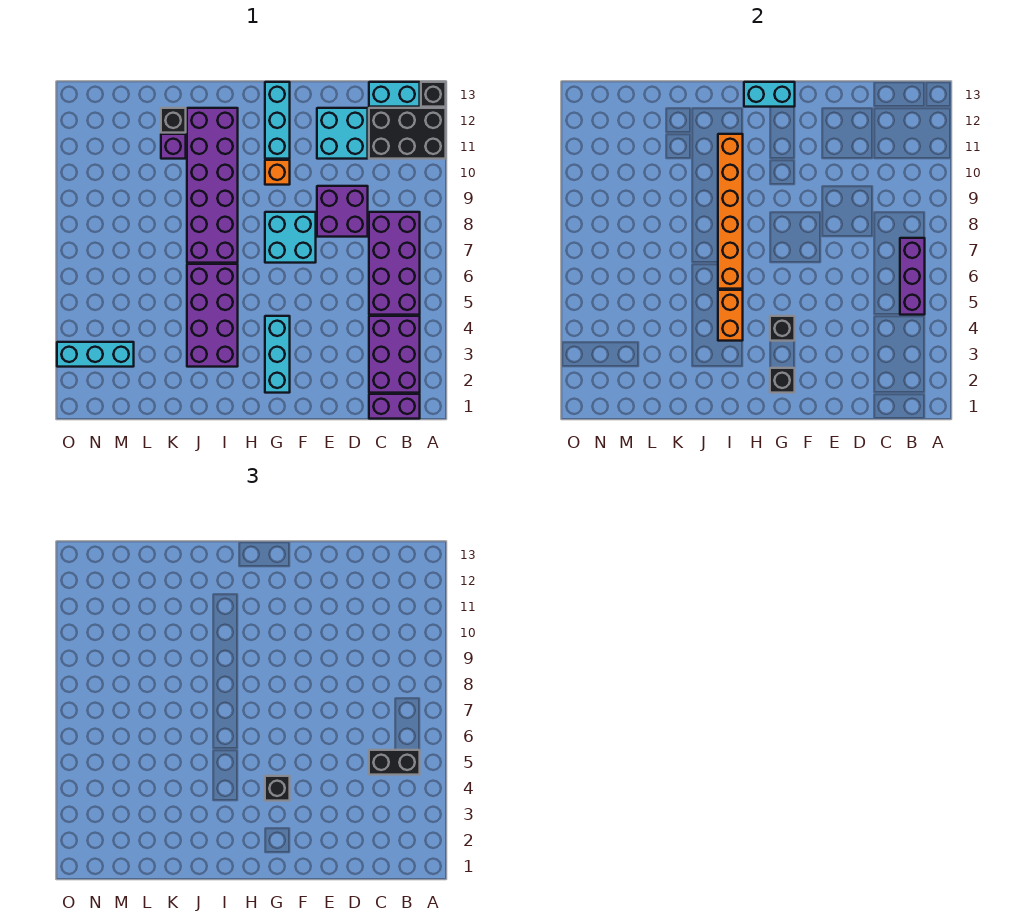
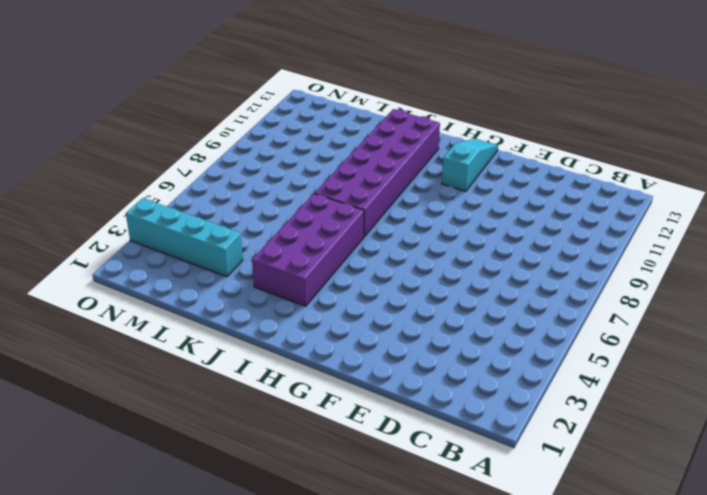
cyan 1x3 slope [442,139,498,191] -> cyan 1x3 brick [265,82,290,159]
cyan 1x4 brick [126,198,243,277] -> cyan 1x3 brick [57,342,134,367]
none -> black 2x3 brick [369,108,446,159]
none -> black 1x1 brick [421,82,446,107]
none -> purple 1x2 brick [369,394,420,419]

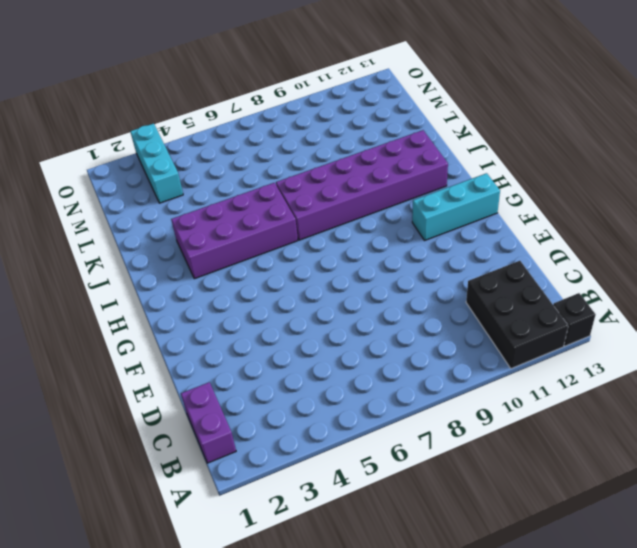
none -> purple 2x3 brick [369,316,420,393]
none -> purple 2x4 brick [369,212,420,315]
none -> cyan 1x2 brick [369,82,420,107]

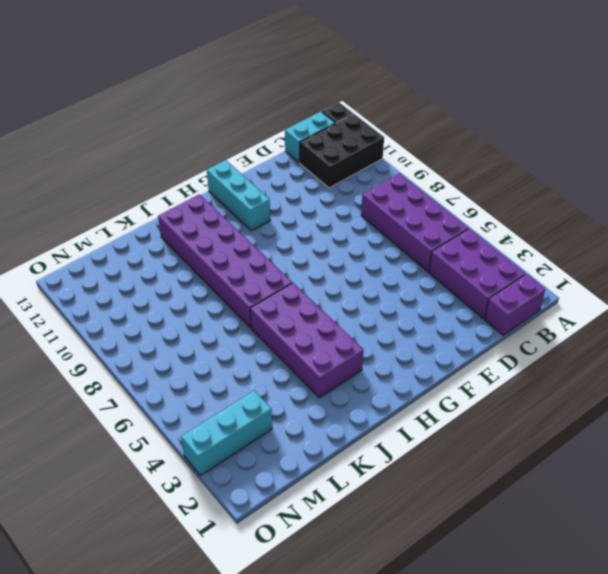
none -> purple 2x2 brick [317,186,368,237]
none -> cyan 2x2 brick [317,108,368,159]
none -> cyan 2x2 brick [265,212,316,263]

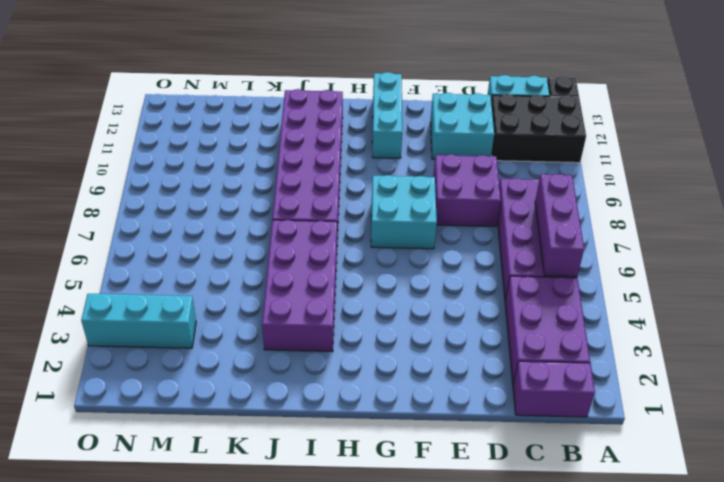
none -> cyan 1x3 brick [265,316,290,393]
none -> orange 1x1 brick [265,160,290,185]
none -> purple 1x1 brick [161,134,186,159]

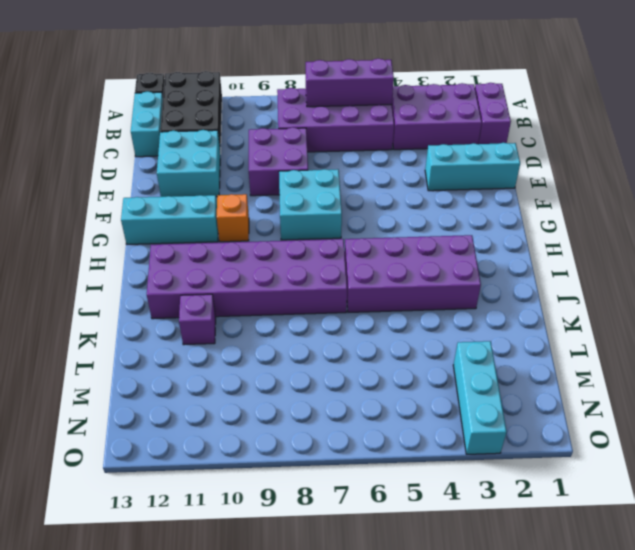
cyan 1x3 brick [425,143,520,191] -> cyan 1x3 brick moved to [265,316,290,393]
none -> black 1x1 brick [161,108,186,133]
none -> black 1x1 brick [770,368,795,393]
none -> black 1x1 brick [770,316,795,341]

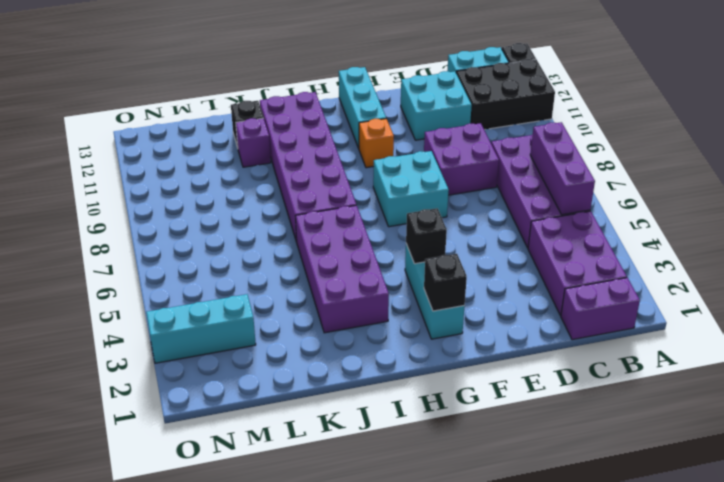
none -> cyan 1x2 brick [744,82,795,107]
none -> orange 1x2 brick [718,290,743,341]
none -> orange 1x6 brick [718,134,743,289]

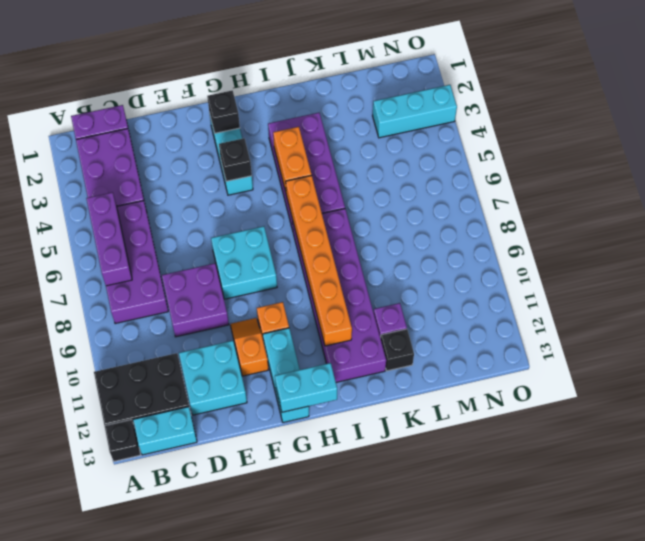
orange 1x2 slope [230,318,268,376] -> none
none -> black 1x2 brick [369,750,420,775]
none -> black 1x1 brick [265,776,290,801]

